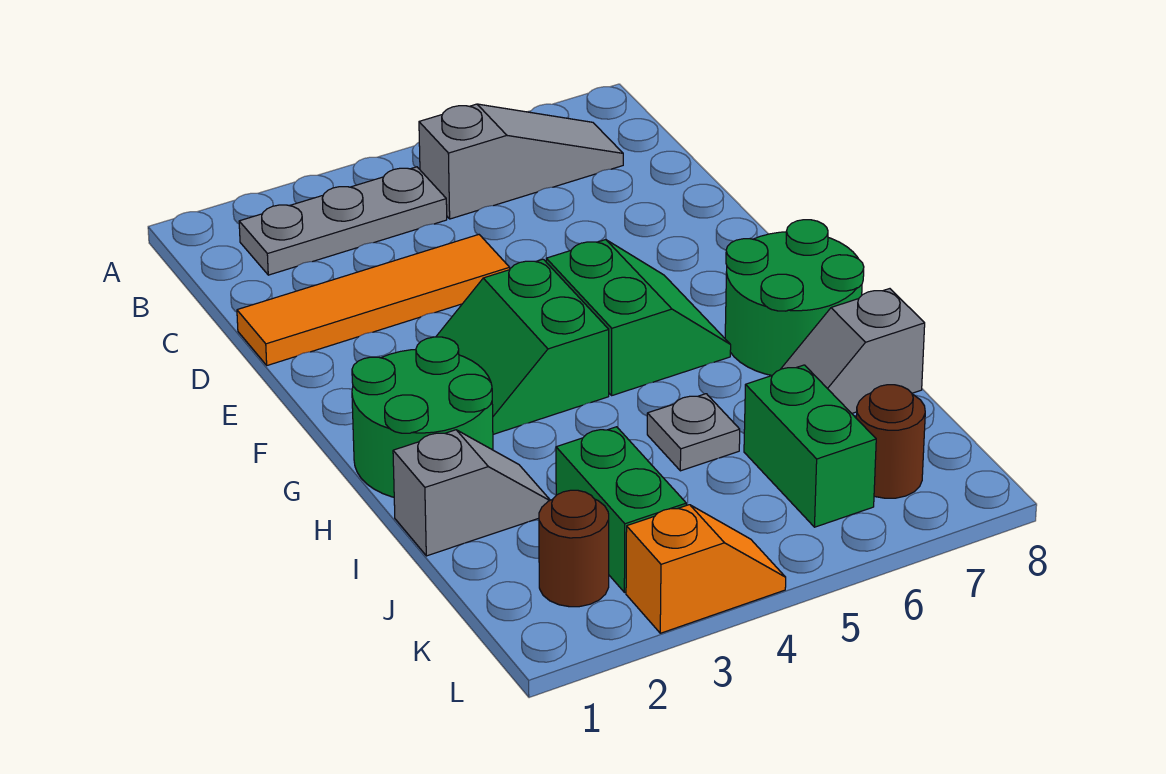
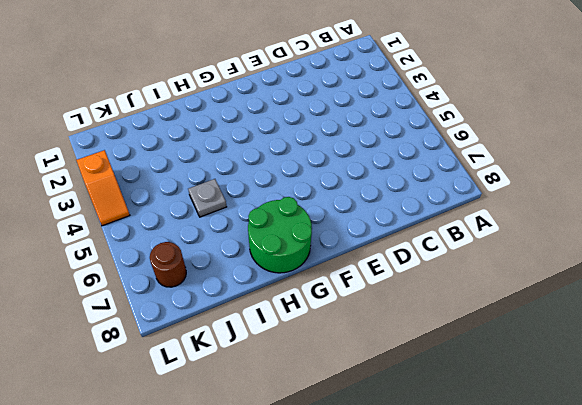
none -> grey 1x3 plate [239,167,447,275]
none -> grey 1x3 slope [419,104,623,219]
none -> orange 1x4 tile [237,235,510,365]

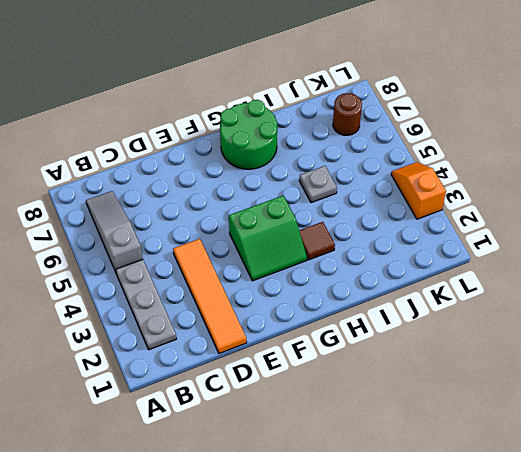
brown 1x1 tile [299,222,335,260] -> none
none -> green 2x2 slope [546,240,731,395]
none -> green 2x2 round brick [352,337,493,497]
none -> grey 1x2 slope [393,430,550,556]

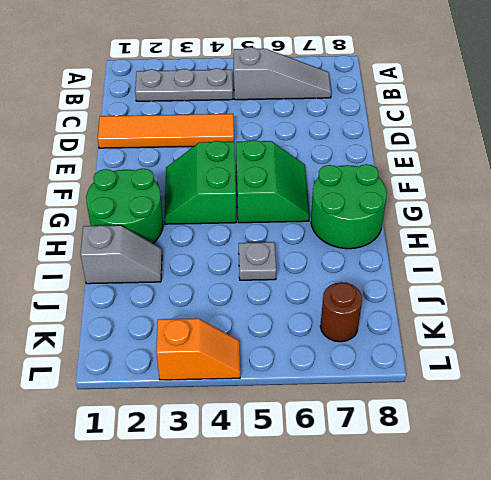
none -> grey 1x2 slope [781,289,925,413]
none -> green 1x2 brick [556,427,686,592]
none -> green 1x2 brick [744,365,876,527]

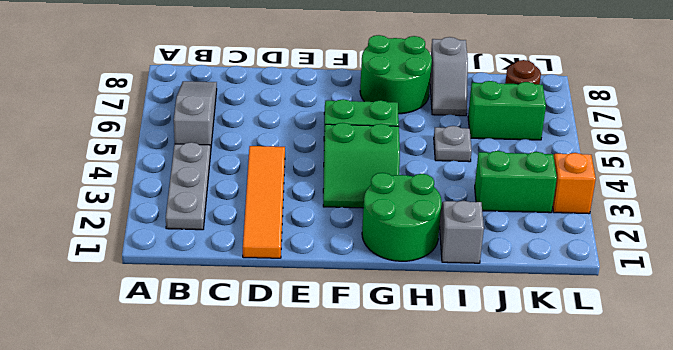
none -> brown 1x1 round brick [539,490,609,607]

